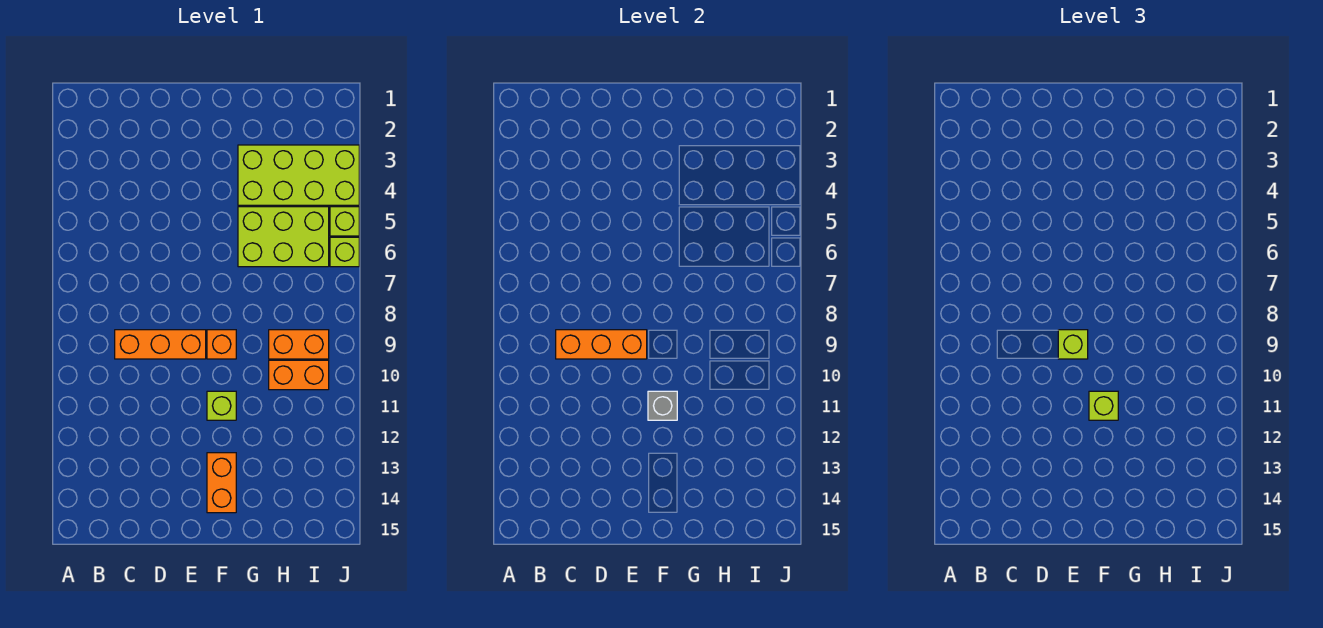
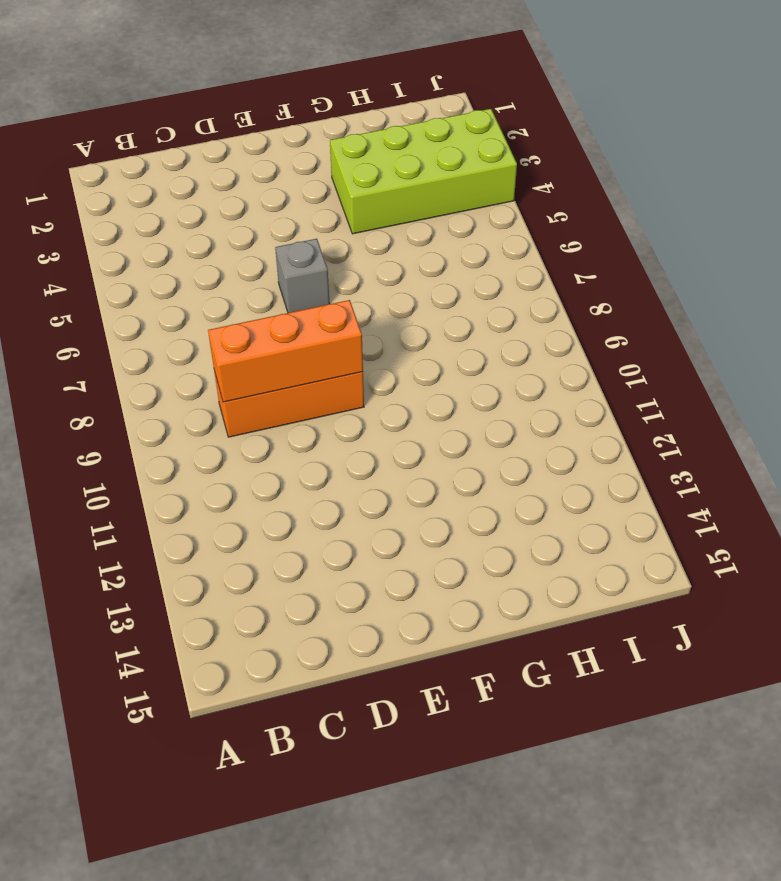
grey 1x1 brick [275,239,330,313] -> grey 1x1 brick moved to [648,391,677,420]
none -> orange 1x1 brick [207,330,236,359]
none -> lime 1x1 brick [207,391,236,420]
none -> orange 1x2 brick [207,453,236,513]

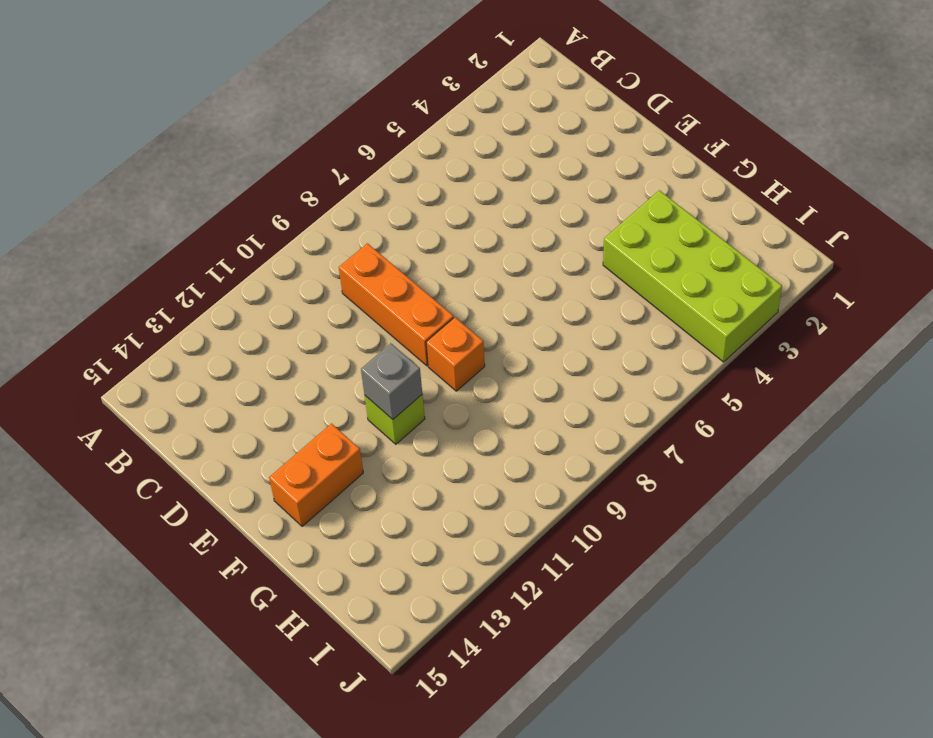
none -> lime 2x3 brick [238,207,329,267]
none -> orange 1x2 brick [269,330,329,359]
none -> orange 1x2 brick [269,360,329,390]

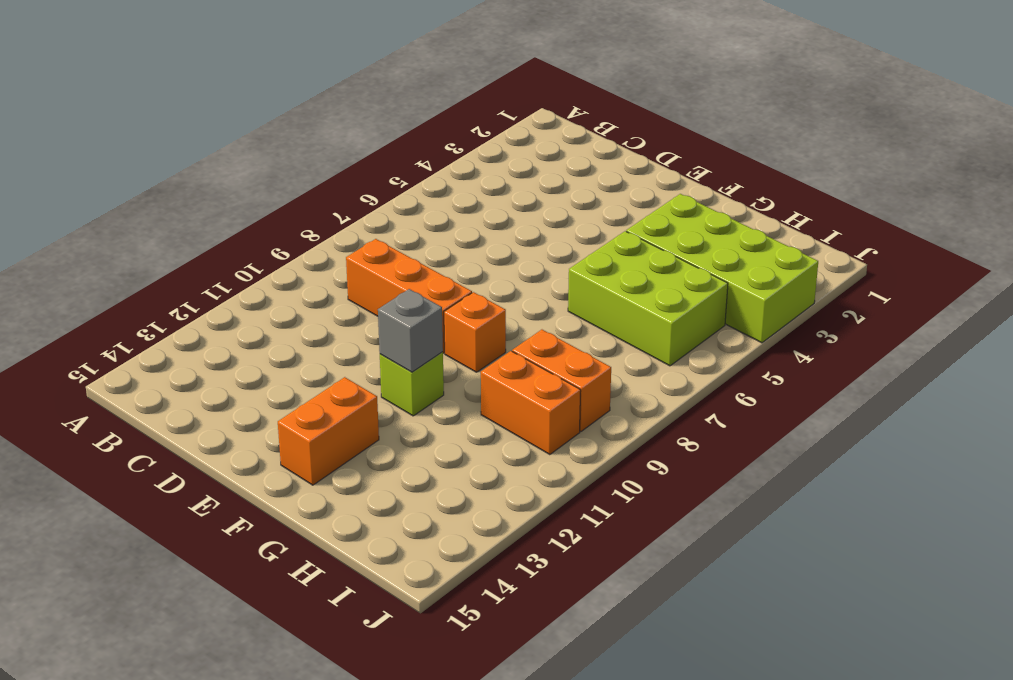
none -> lime 1x1 brick [330,207,359,236]
none -> lime 1x1 brick [330,237,359,267]
none -> orange 1x3 brick [556,330,647,359]

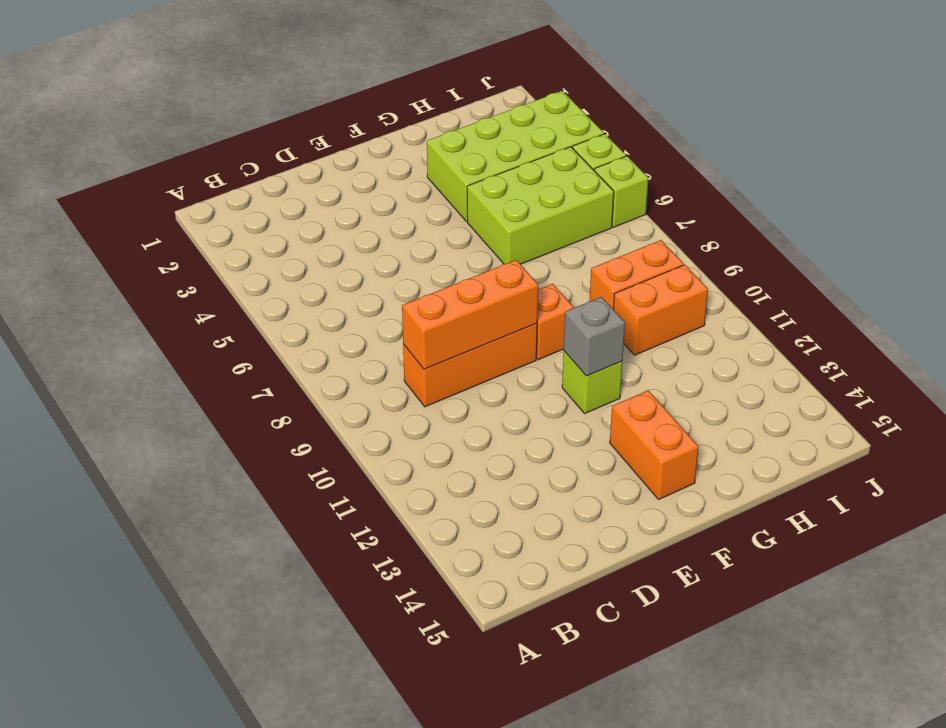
none -> lime 1x1 brick [1058,330,1088,359]
none -> lime 1x1 brick [1089,391,1118,420]

